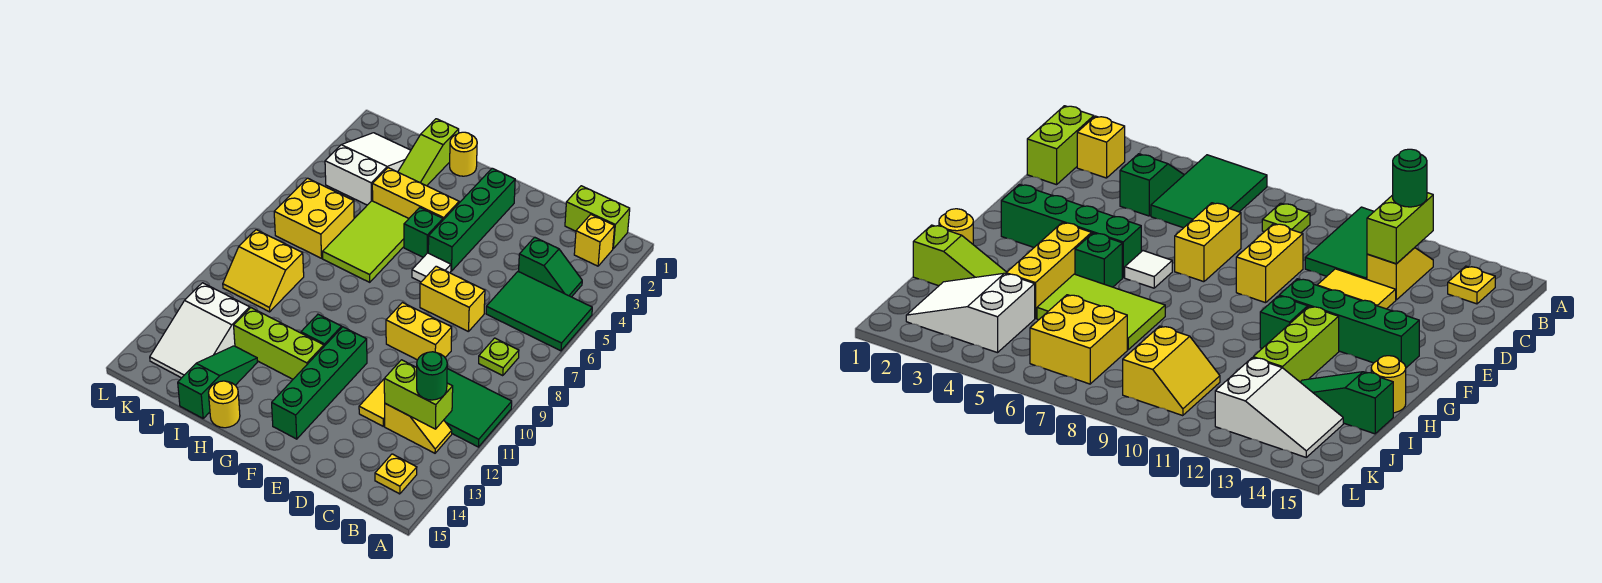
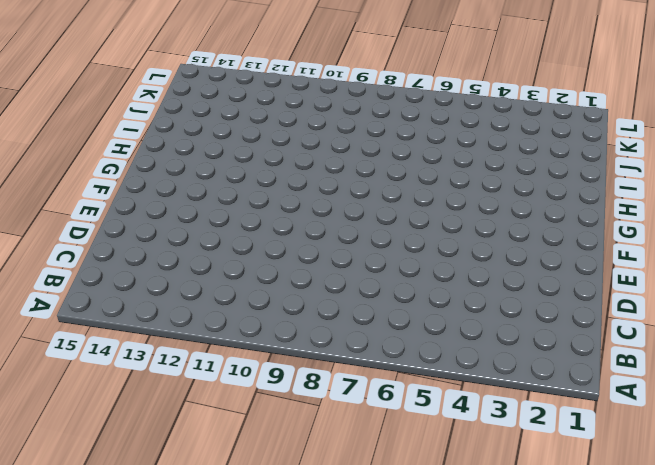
none -> green 2x3 tile [486,271,592,351]
none -> green 2x3 tile [444,369,512,447]
none -> lime 1x2 brick [565,186,630,249]

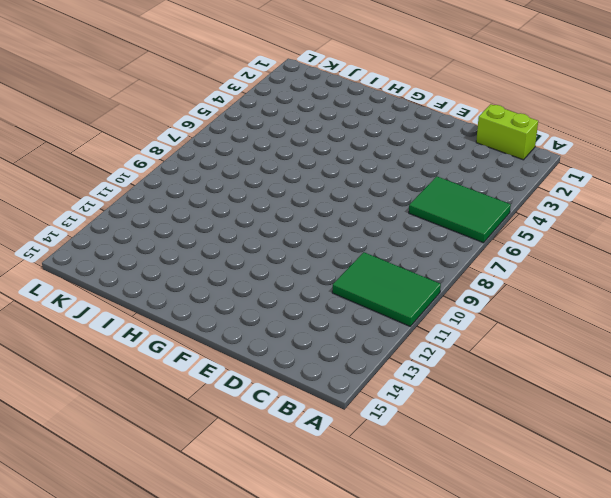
none -> yellow 1x1 brick [574,215,615,266]
none -> green 1x2 slope [519,237,582,297]
none -> lime 1x1 plate [479,338,519,376]

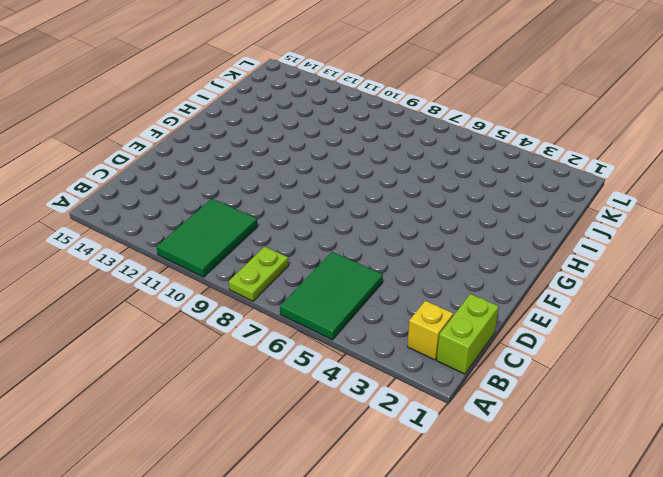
lime 1x2 plate [229,247,289,301] -> lime 1x1 plate [479,338,519,376]
none -> green 1x2 slope [519,237,582,297]
none -> yellow 1x2 slope [385,404,452,453]
none -> yellow 1x1 plate [375,454,417,494]

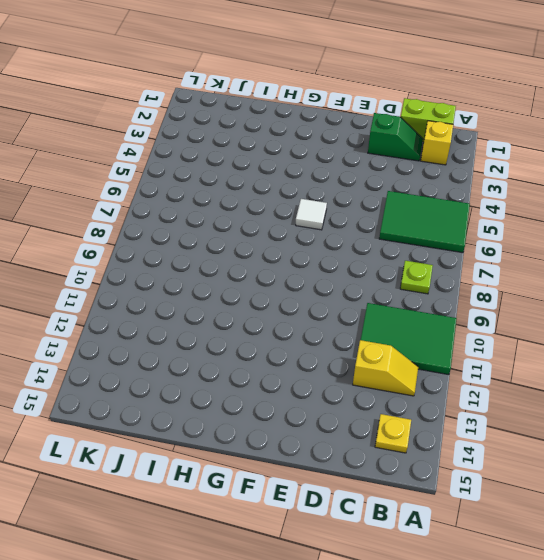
green 1x2 slope [368,113,423,161] -> green 1x2 slope moved to [519,237,582,297]
none -> yellow 1x2 brick [420,266,485,332]
none -> yellow 1x2 brick [386,303,452,360]
none -> yellow 1x2 tile [359,379,385,426]

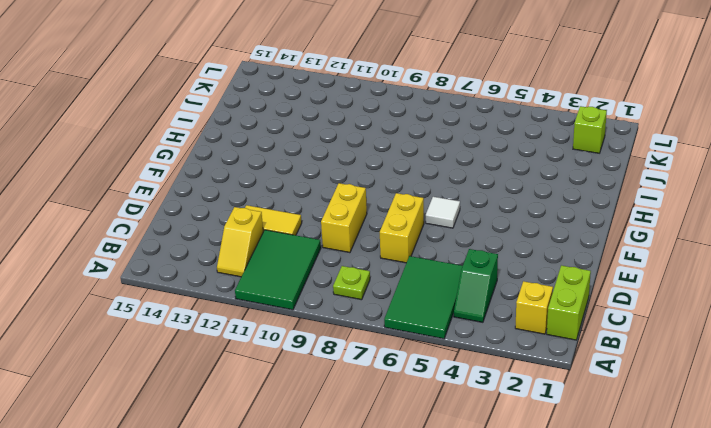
lime 1x1 brick [573,106,607,153] -> white 2x3 slope [325,133,411,205]
none -> yellow 1x1 plate [375,454,417,494]
none -> green 1x4 brick [428,168,515,271]
none -> green 1x4 brick [272,327,367,439]

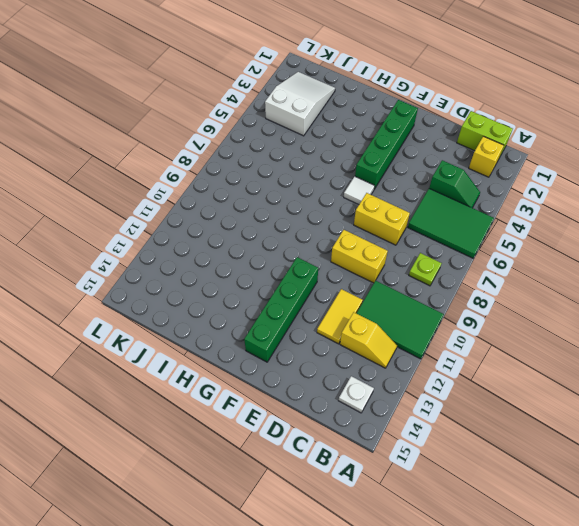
white 1x1 plate [339,376,374,413] -> yellow 1x1 plate [375,454,417,494]
none -> yellow 1x3 brick [372,168,459,220]
none -> green 1x1 brick [404,208,443,257]
none -> green 1x1 brick [301,314,342,346]

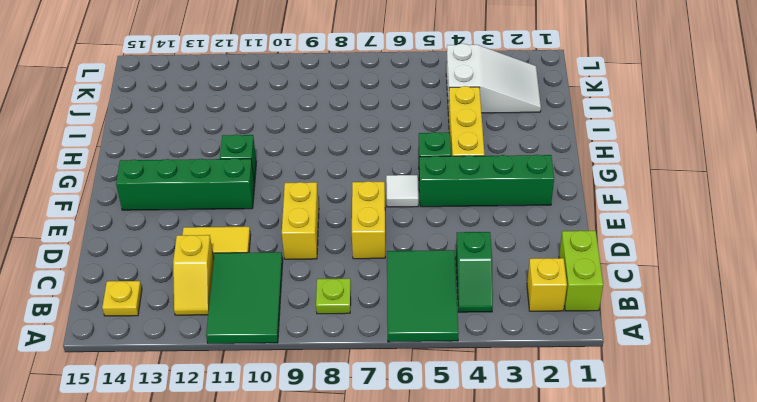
none -> lime 1x3 brick [234,308,324,379]
none -> yellow 1x1 round brick [450,132,477,176]
none -> lime 2x3 tile [323,201,409,282]

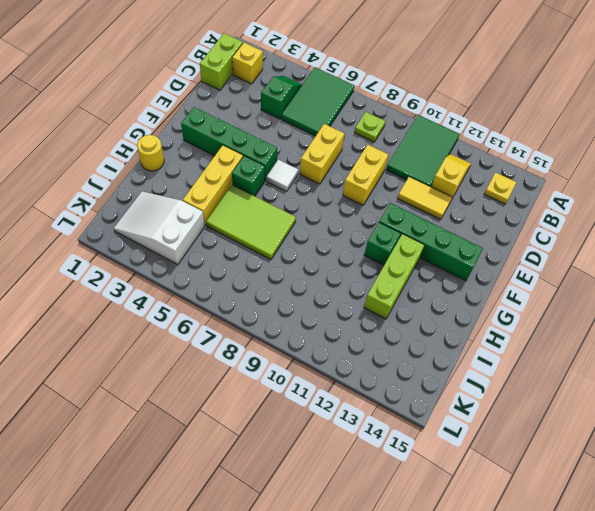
none -> yellow 1x1 round brick [209,381,240,428]
none -> lime 1x3 slope [398,119,459,186]
none -> green 1x3 slope [178,346,257,418]

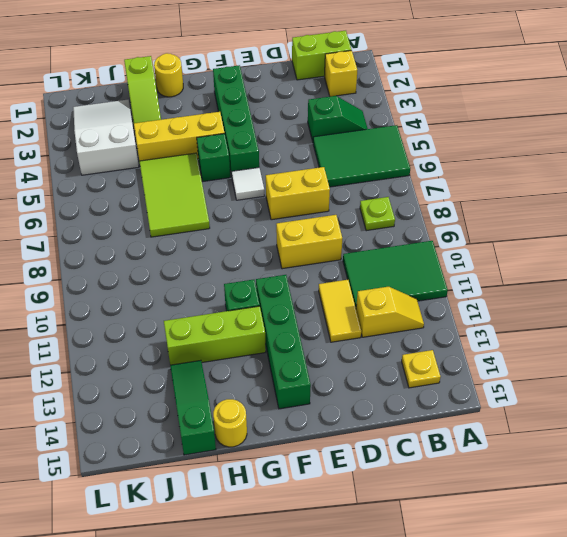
none -> yellow 2x2 brick [274,178,354,258]
none -> yellow 2x2 slope [223,230,304,312]
none -> white 2x3 slope [150,283,250,378]

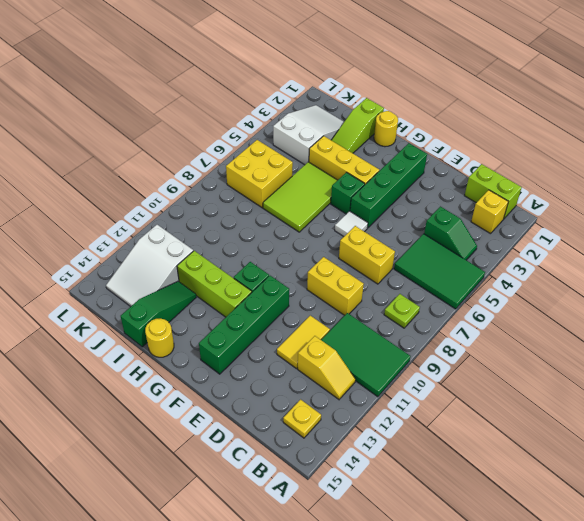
none -> yellow 2x2 slope [223,230,304,312]
none -> lime 1x2 brick [384,360,453,429]
none -> green 1x1 round brick [417,352,447,400]

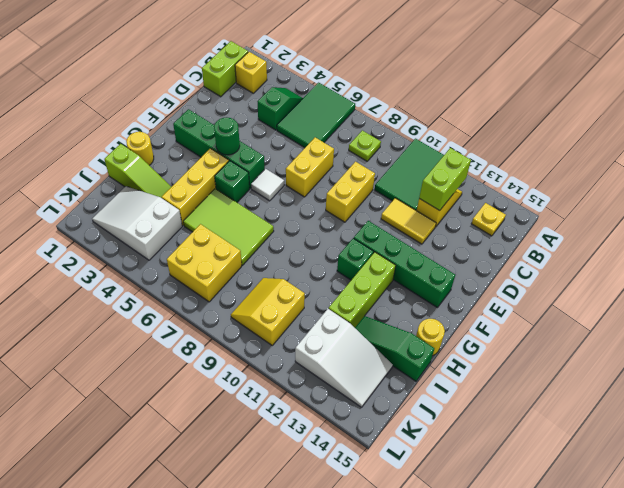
green 1x1 round brick [214,118,240,155] -> green 1x1 round brick moved to [417,352,447,400]
yellow 2x2 slope [231,278,305,345] -> yellow 2x2 slope turned to [223,230,304,312]

